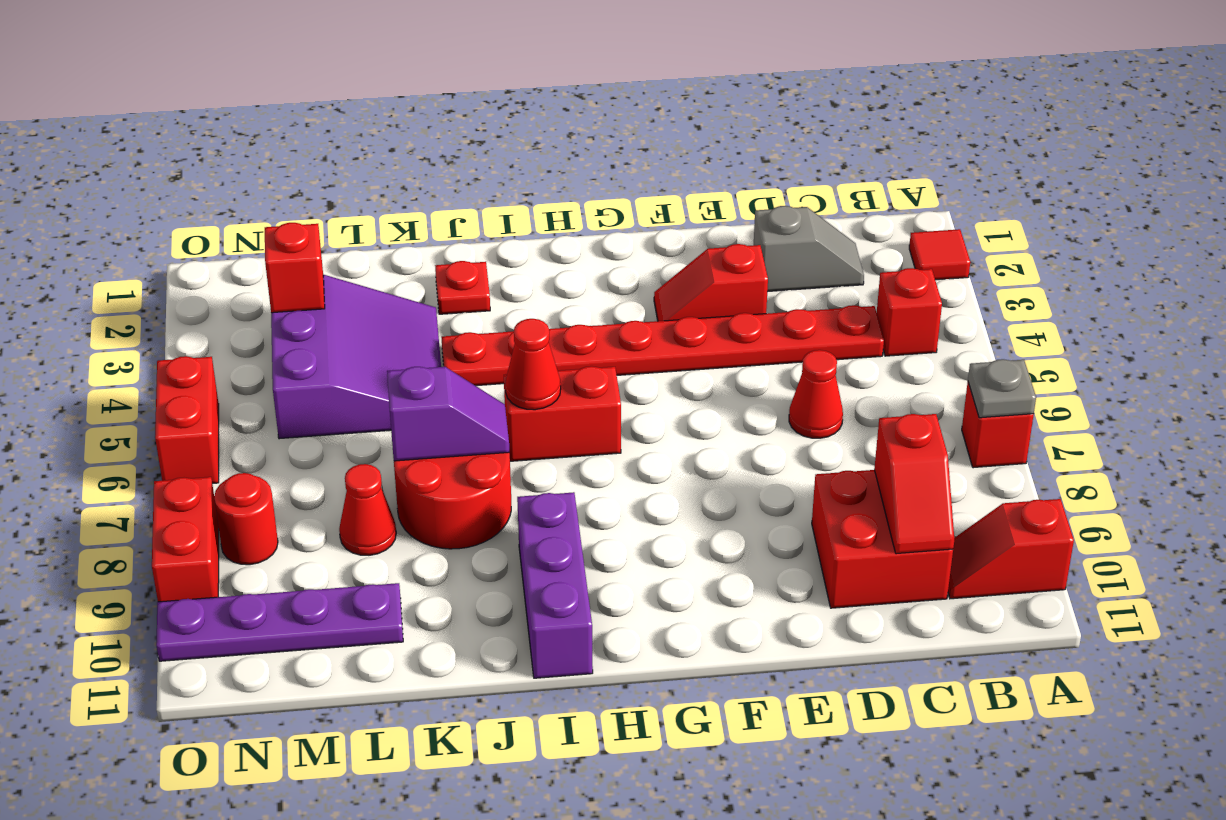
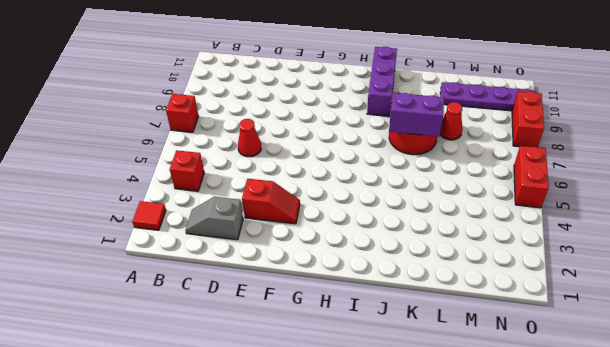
purple 1x2 brick [389,93,444,137] -> purple 1x2 slope [387,367,509,461]
none -> red 1x2 slope [948,499,1074,599]
none -> red 1x8 plate [441,305,884,386]
none -> red 2x2 brick [812,470,953,608]

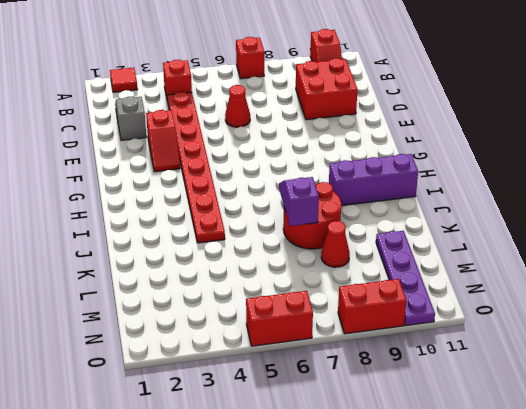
none -> red 1x2 brick [504,366,621,461]
none -> red 1x1 plate [435,261,490,314]
none -> purple 3x3 slope [271,275,441,439]

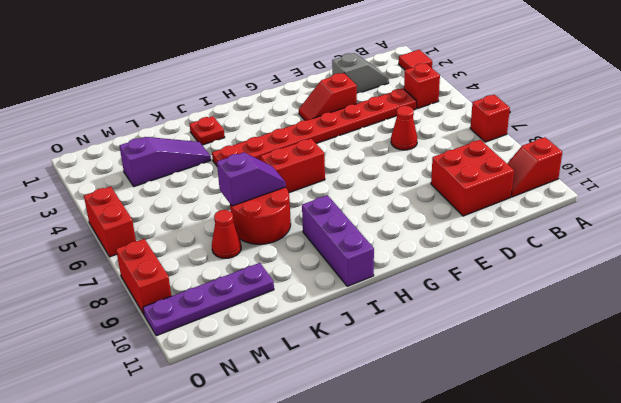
purple 1x3 slope [119,137,211,187] -> purple 3x3 slope [271,275,441,439]
none -> red 1x1 round brick [214,473,278,565]
none -> grey 1x1 plate [968,359,1036,418]
none -> red 1x2 slope [874,414,954,554]

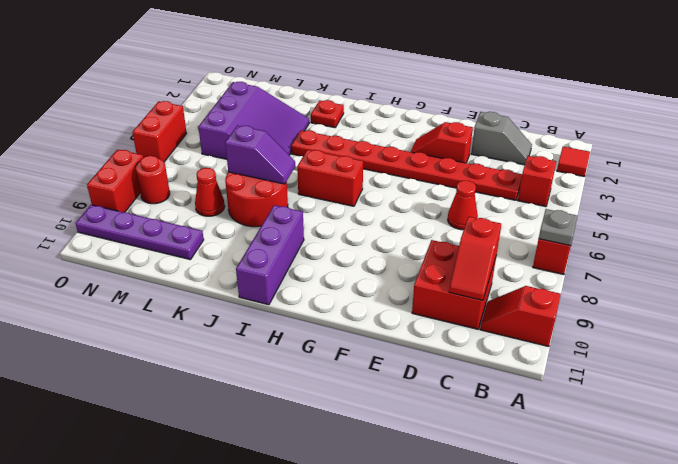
none -> red 1x1 cone [505,319,561,410]
none -> red 1x1 brick [265,223,325,313]

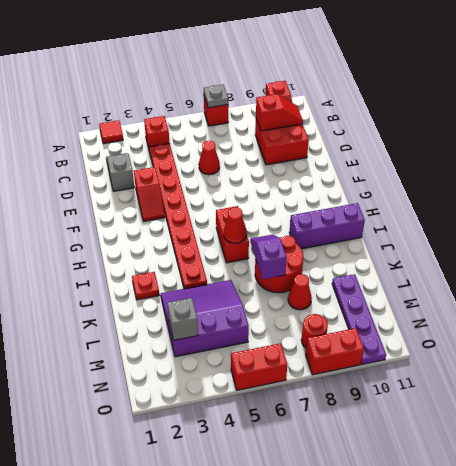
grey 1x1 brick [167,298,198,340] -> red 1x1 brick [265,223,325,313]

